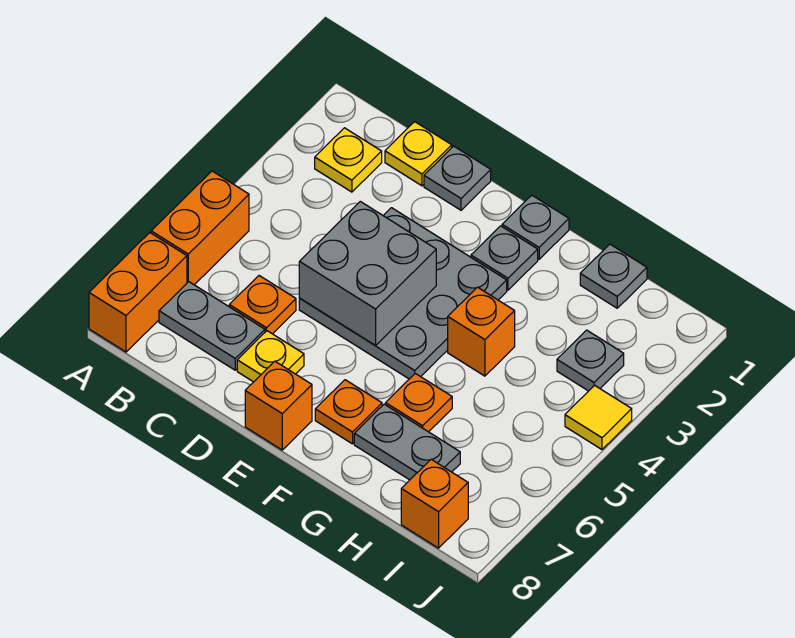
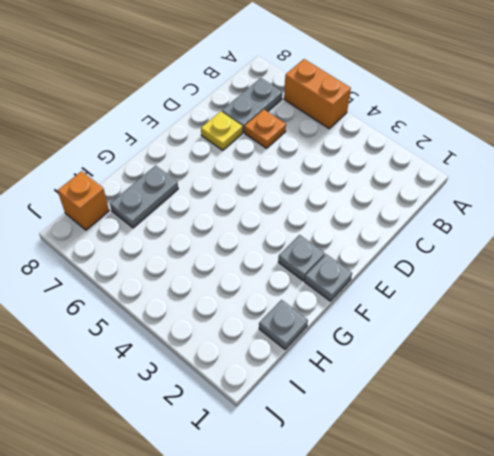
none -> orange 1x2 brick [89,233,187,352]
none -> yellow 1x1 plate [315,128,382,192]
none -> yellow 1x1 plate [385,122,452,186]

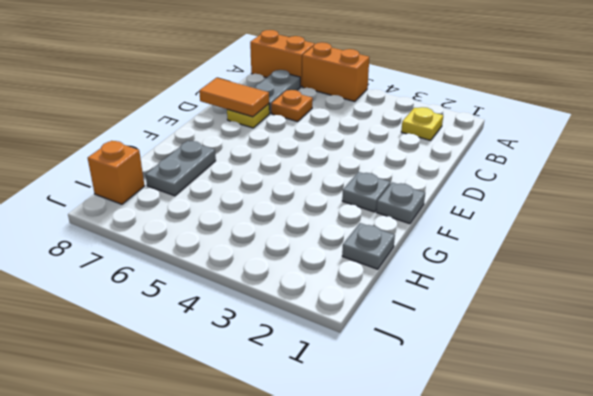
orange 1x2 tile [199,78,269,117] -> none
none -> yellow 1x1 plate [385,122,452,186]
none -> grey 1x1 plate [424,146,491,210]
none -> grey 3x3 plate [299,208,507,379]

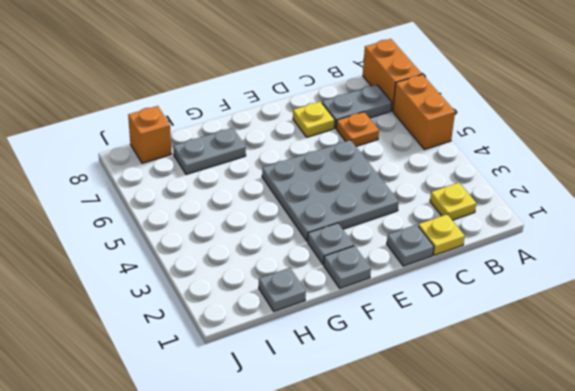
none -> orange 1x1 brick [245,361,312,450]
none -> orange 1x1 plate [315,380,382,444]
none -> orange 1x1 brick [448,287,515,376]

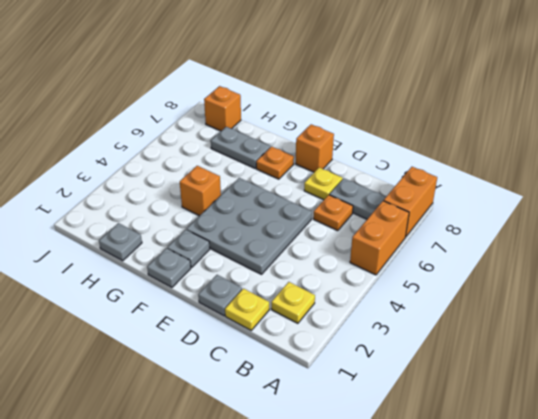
none -> orange 1x1 plate [386,374,452,432]
none -> grey 1x1 plate [557,330,624,391]
none -> yellow 1x1 tile [565,385,632,449]

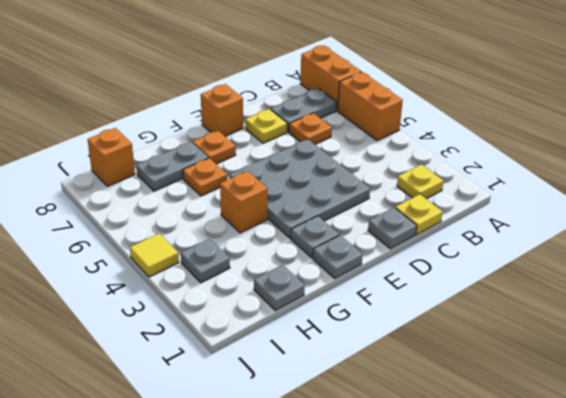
none -> grey 2x2 brick [299,201,436,346]

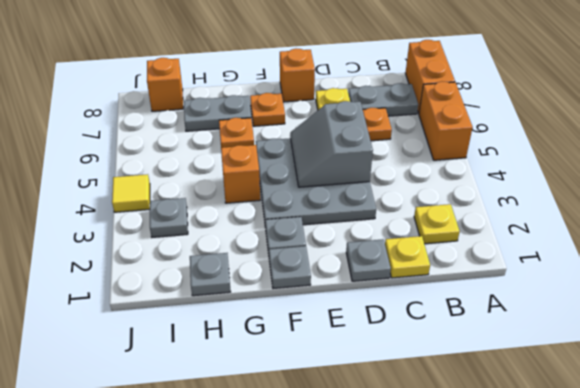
grey 2x2 slope [291,101,373,187] -> grey 2x2 brick [299,201,436,346]

